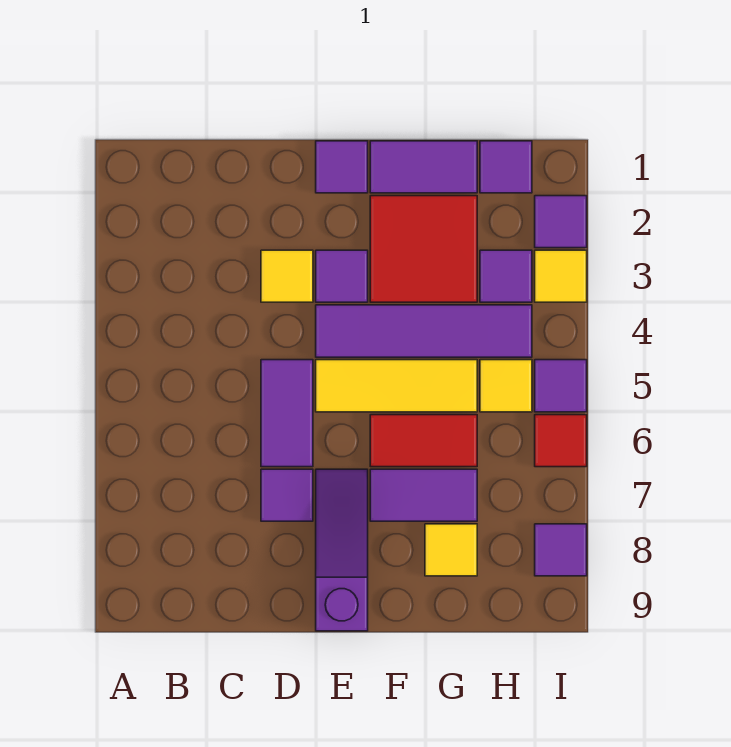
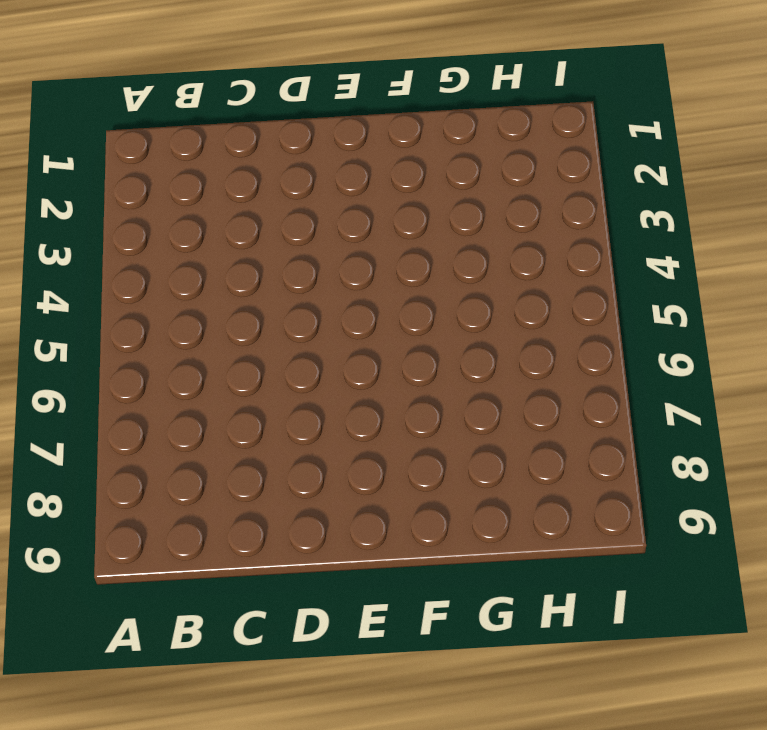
none -> yellow 1x1 tile [261,250,313,302]
none -> purple 1x2 tile [261,360,313,467]
none -> purple 1x1 tile [261,469,313,521]

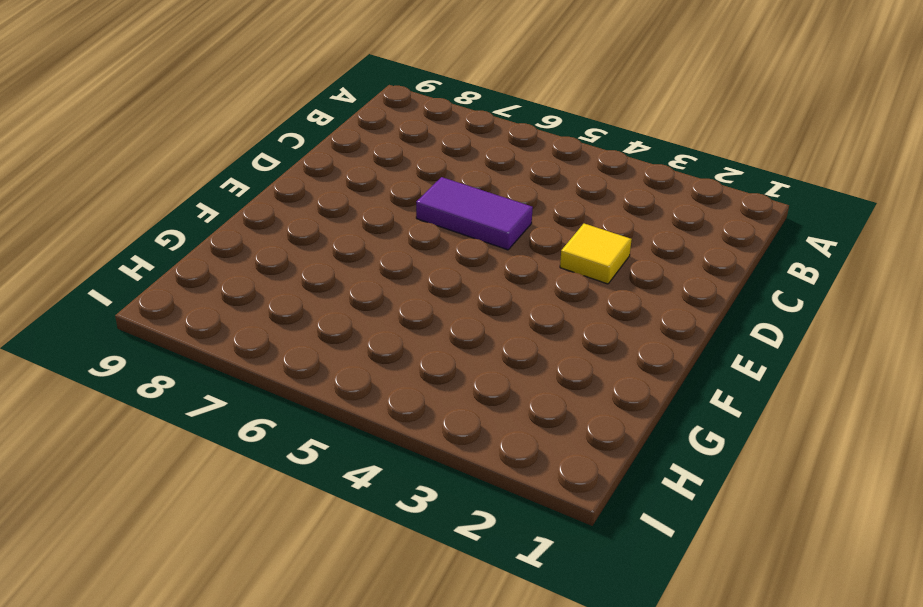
none -> purple 1x1 tile [261,469,313,521]
none -> purple 1x1 tile [316,141,368,193]
none -> purple 1x1 tile [316,250,368,302]

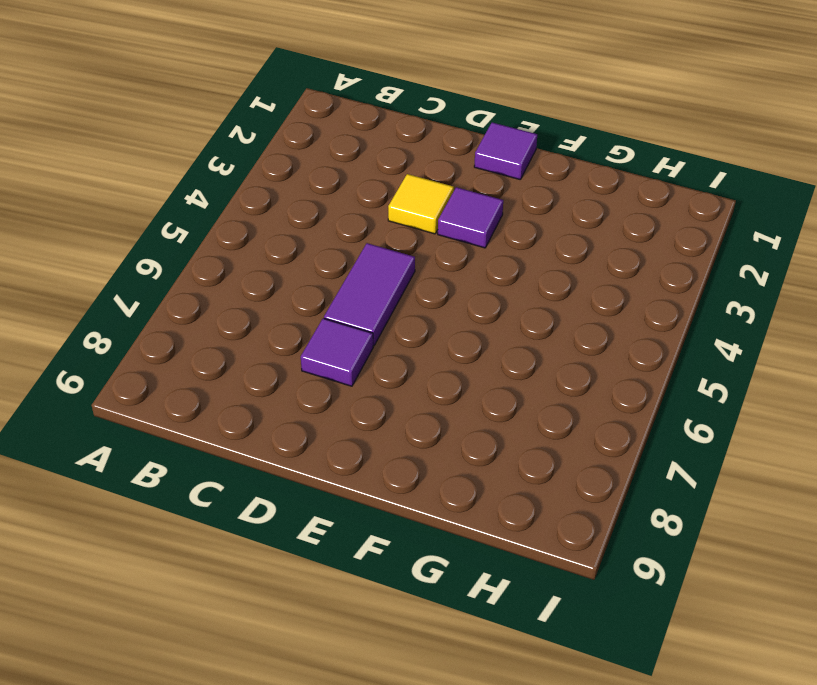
none -> purple 1x4 tile [316,305,532,357]
none -> yellow 1x3 tile [316,360,477,412]
none -> purple 1x3 slope [316,469,368,631]

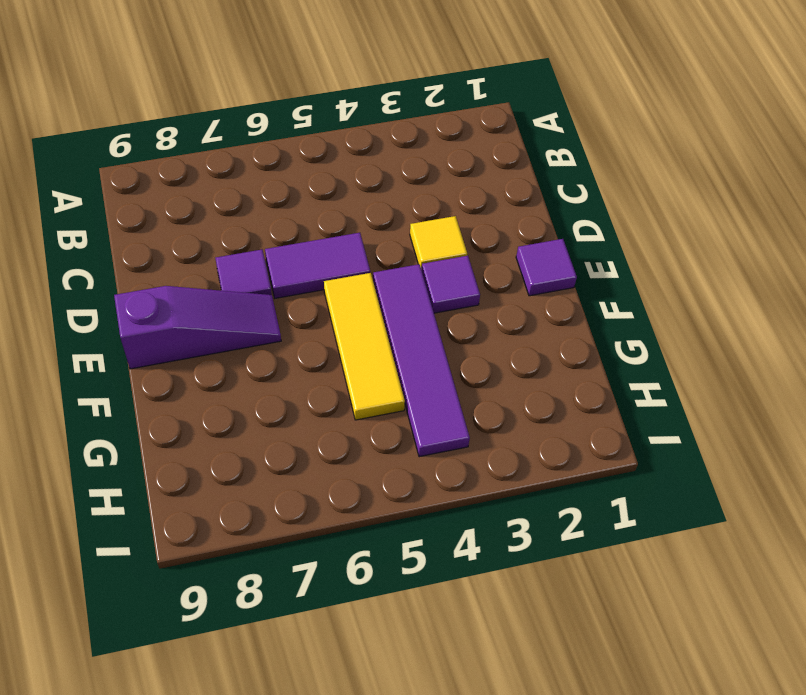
none -> purple 1x2 tile [370,141,477,193]
none -> red 2x2 tile [370,196,477,302]
none -> red 1x2 tile [370,415,477,467]

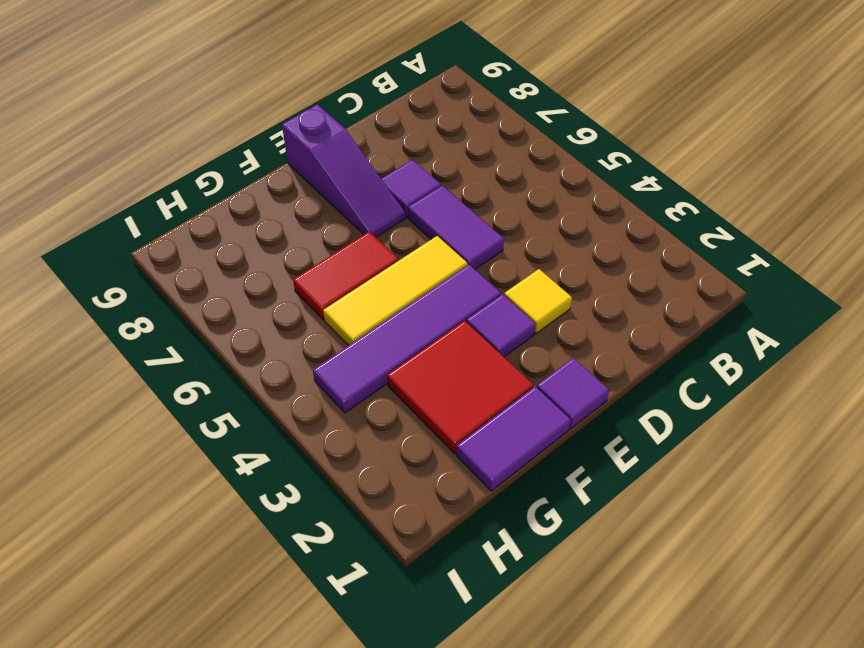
none -> purple 1x2 tile [370,469,477,521]
none -> yellow 1x1 tile [425,524,477,576]
none -> purple 1x1 tile [480,141,532,193]

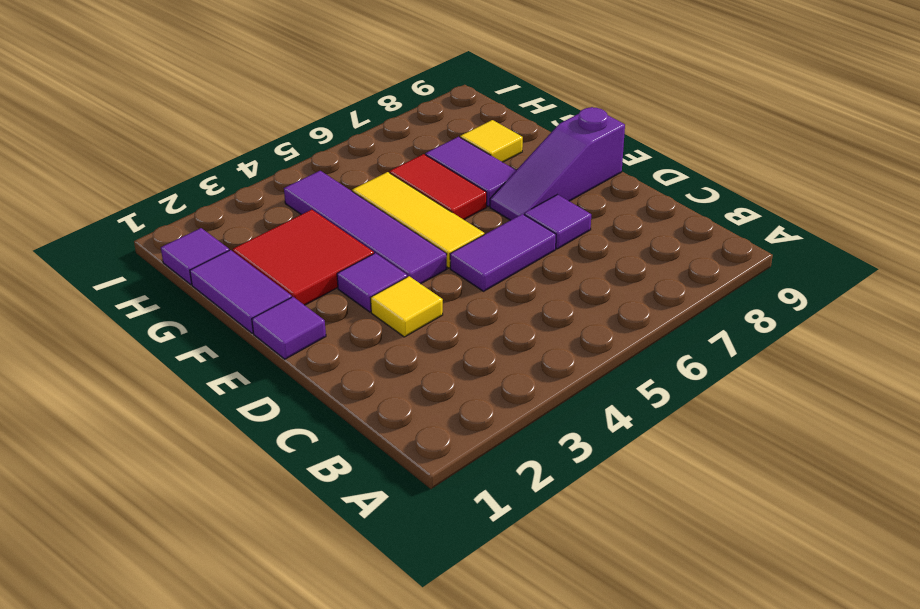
none -> purple 1x1 tile [480,250,532,302]
none -> yellow 1x1 tile [480,360,532,412]
none -> purple 1x1 tile [535,196,587,248]

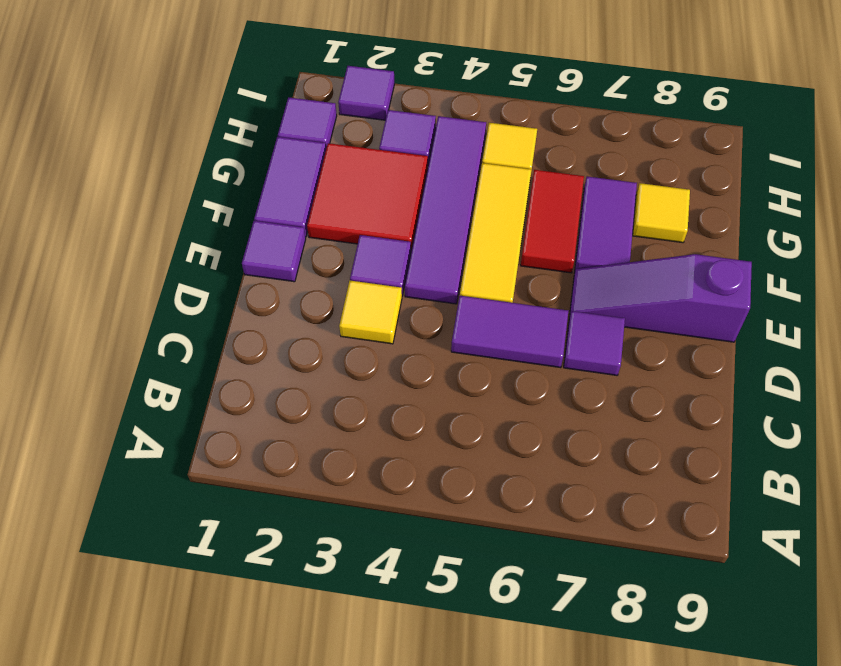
none -> yellow 1x1 tile [535,250,587,302]
none -> purple 1x1 tile [535,360,587,412]
none -> red 1x1 tile [535,415,587,467]

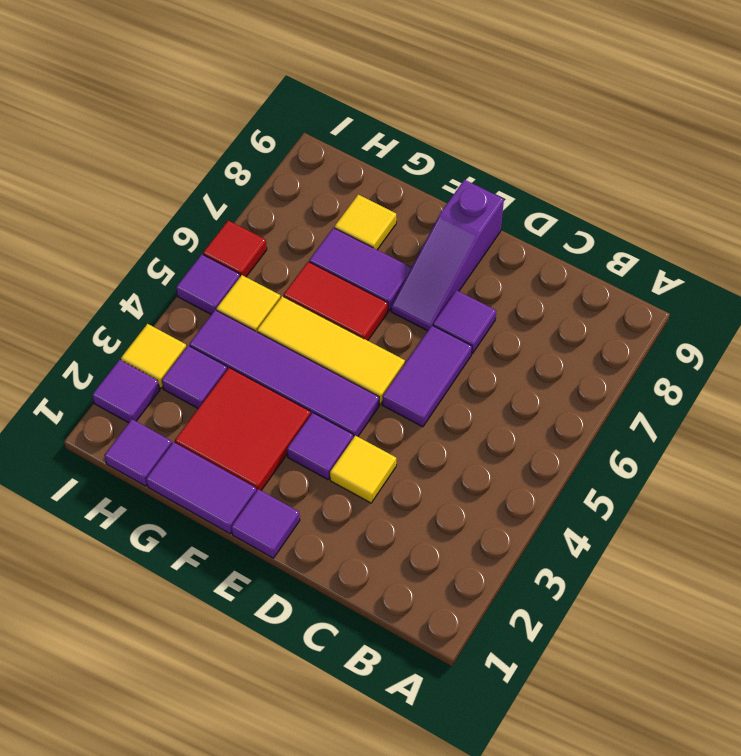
none -> purple 1x1 tile [535,524,587,576]

